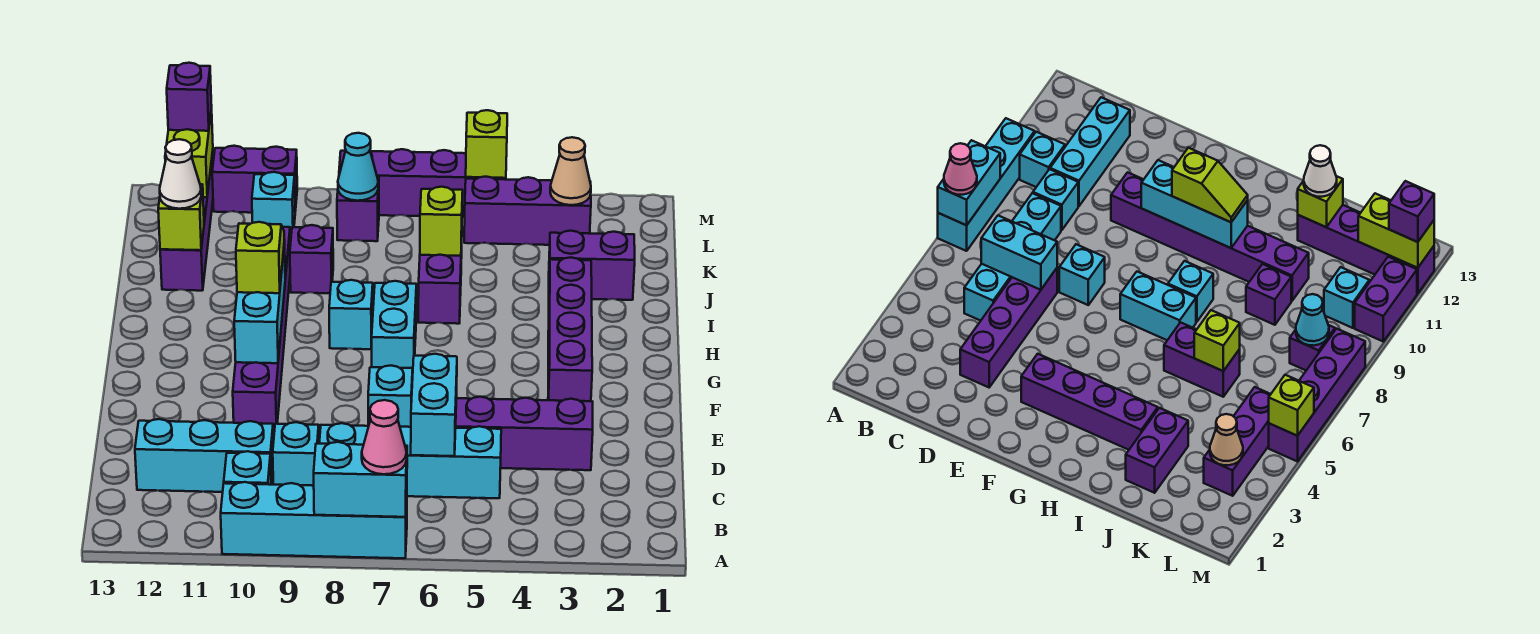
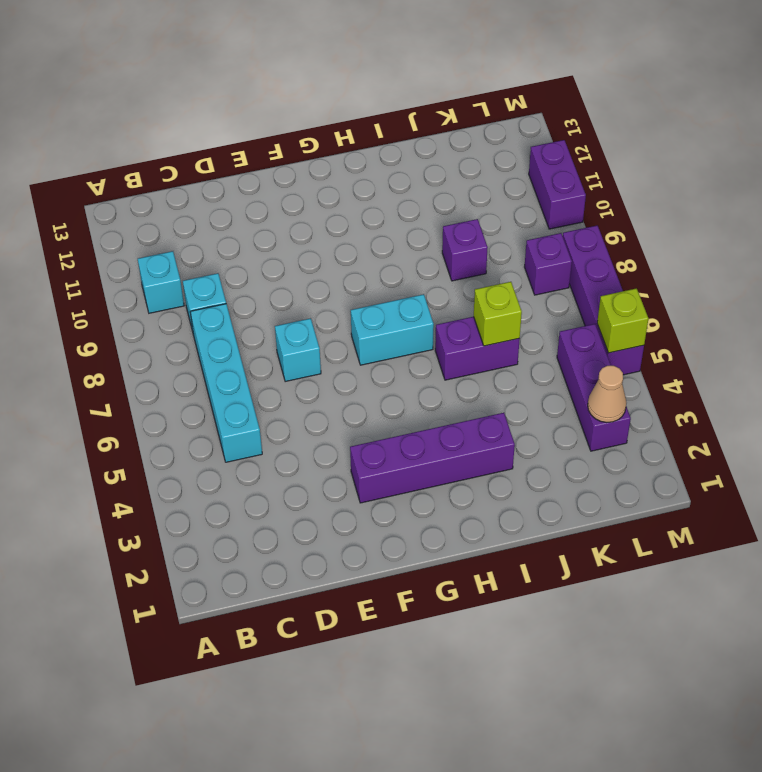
none -> cyan 1x4 brick [221,482,407,558]
none -> cyan 1x3 brick [135,419,273,492]
none -> purple 1x4 brick [456,397,593,470]
none -> purple 1x6 brick [233,227,290,433]

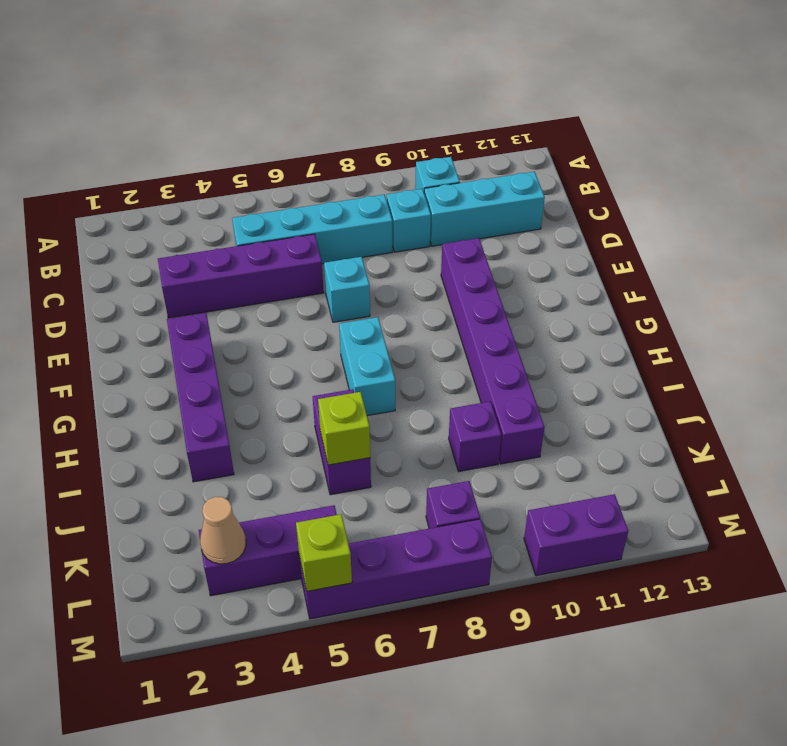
none -> cyan 1x4 brick [221,482,407,558]
none -> cyan 1x1 brick [329,280,373,349]
none -> purple 1x2 brick [549,231,635,300]
none -> purple 1x4 brick [160,152,213,291]

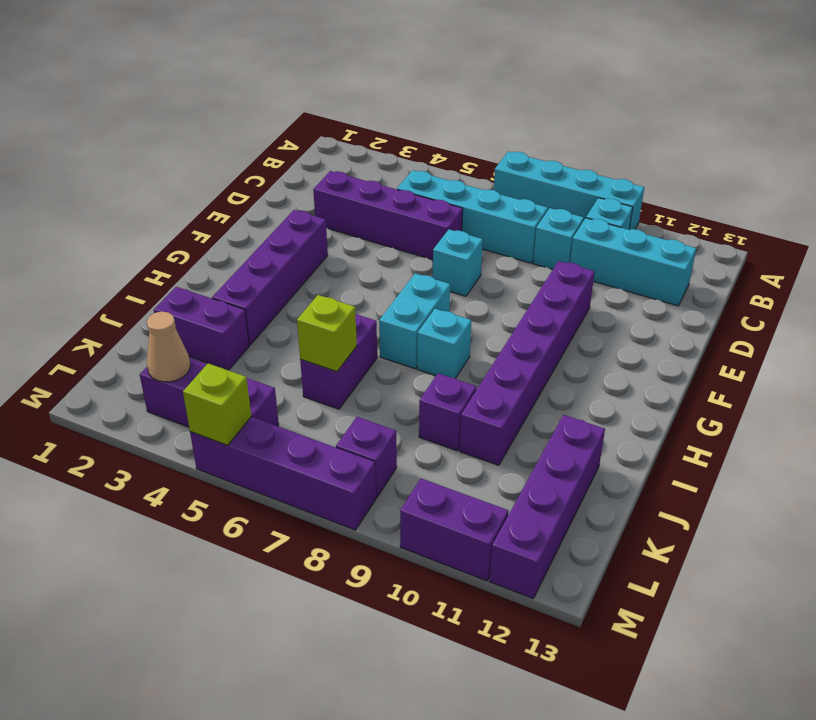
none -> cyan 1x1 brick [252,172,295,239]
none -> cyan 1x2 brick [314,442,407,517]
none -> cyan 1x2 brick [411,354,457,456]
none -> cyan 1x3 brick [234,240,285,363]

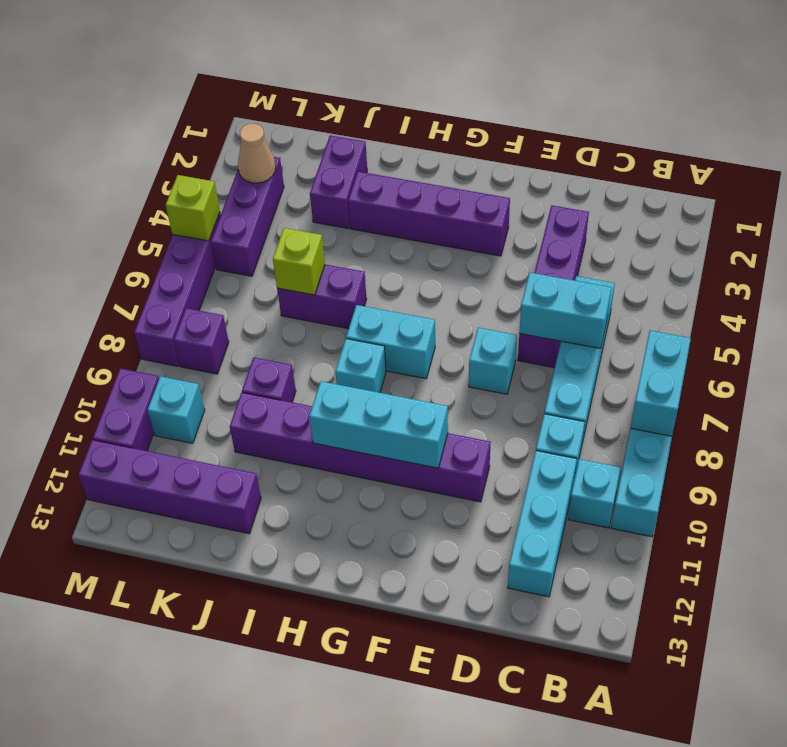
none -> lime 1x1 brick [158,184,204,250]
none -> cyan 1x1 cone [338,133,378,201]
none -> lime 1x2 brick [165,108,213,197]
none -> pink 1x1 cone [362,400,407,474]

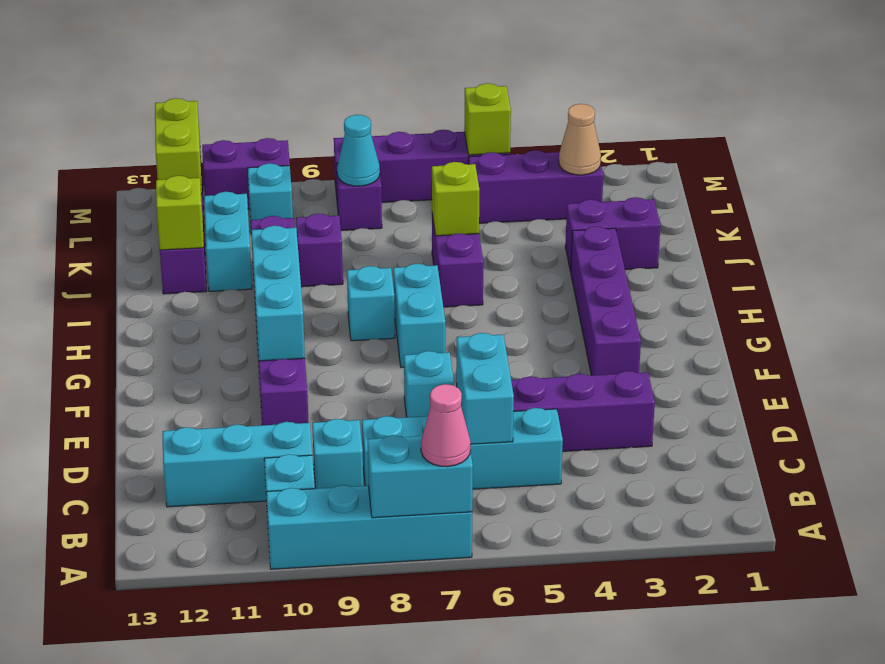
cyan 1x2 brick [204,192,252,291] -> none
none -> lime 1x2 slope [236,222,284,293]
none -> white 1x1 cone [160,139,201,209]
none -> purple 1x1 brick [167,63,212,131]

